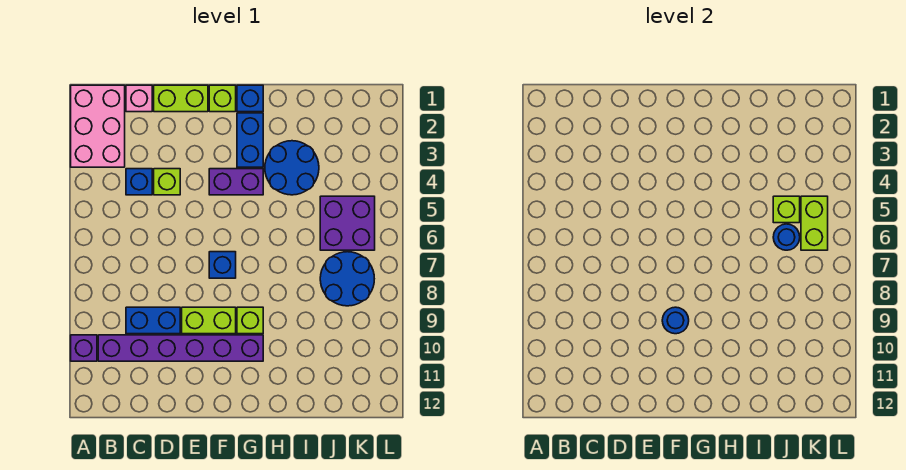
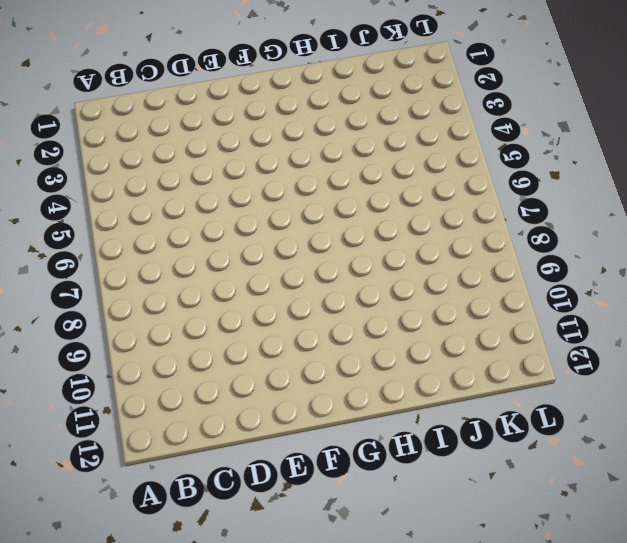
none -> pink 2x3 brick [71,85,125,167]
none -> purple 1x1 brick [71,335,97,361]
none -> purple 1x6 brick [98,335,263,361]

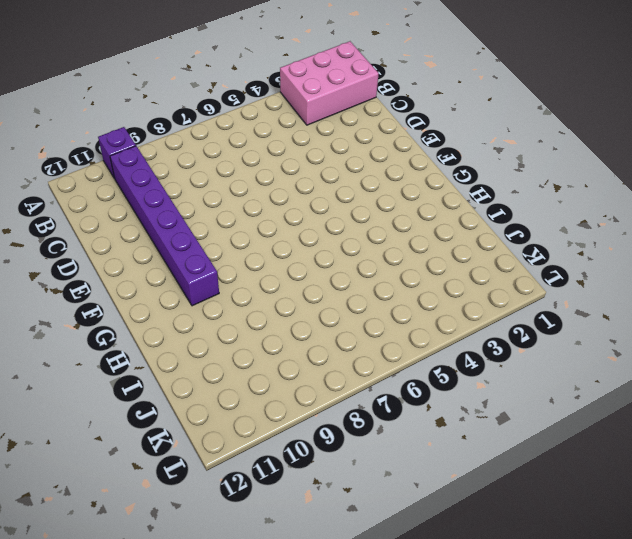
none -> pink 1x1 brick [126,85,152,112]
none -> blue 1x1 brick [126,169,152,195]
none -> blue 1x2 brick [126,307,180,334]

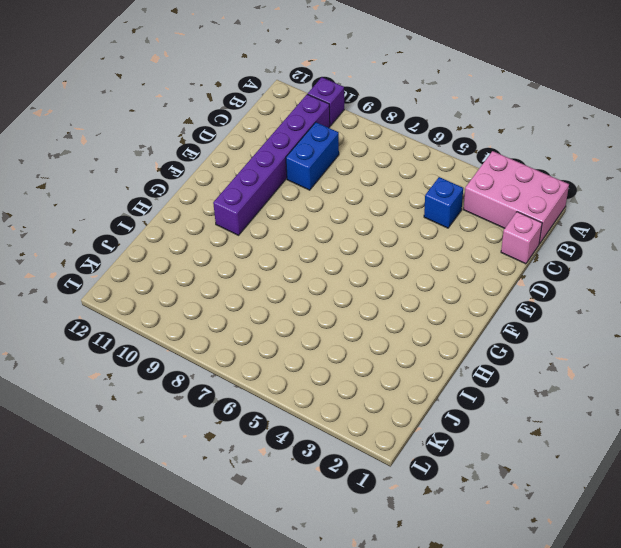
none -> lime 1x2 brick [154,85,208,112]
none -> lime 1x1 brick [154,169,180,195]
none -> lime 1x2 brick [182,307,236,334]

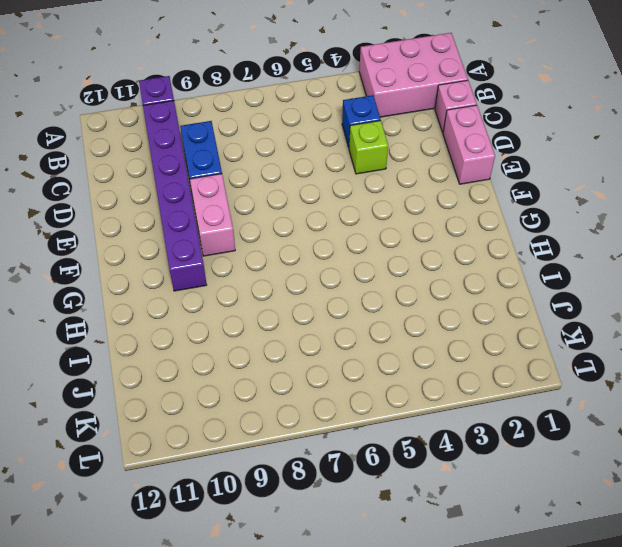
pink 1x2 brick [443,105,495,184] -> lime 1x2 brick [154,85,208,112]
pink 1x2 brick [190,174,235,256] -> lime 1x2 brick [182,307,236,334]
none -> lime 1x1 brick [209,85,236,112]
none -> purple 1x2 brick [209,169,263,195]
none -> blue 1x1 brick [209,252,236,278]

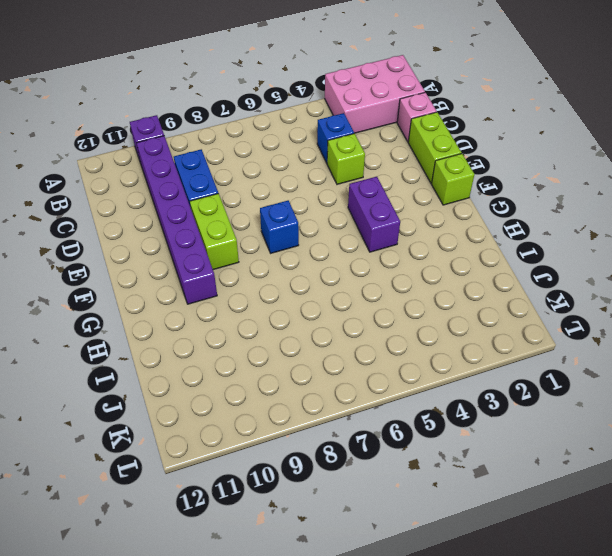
none -> blue 1x1 brick [237,85,263,112]
none -> blue 1x2 brick [237,113,263,167]
none -> lime 1x1 brick [237,307,263,334]

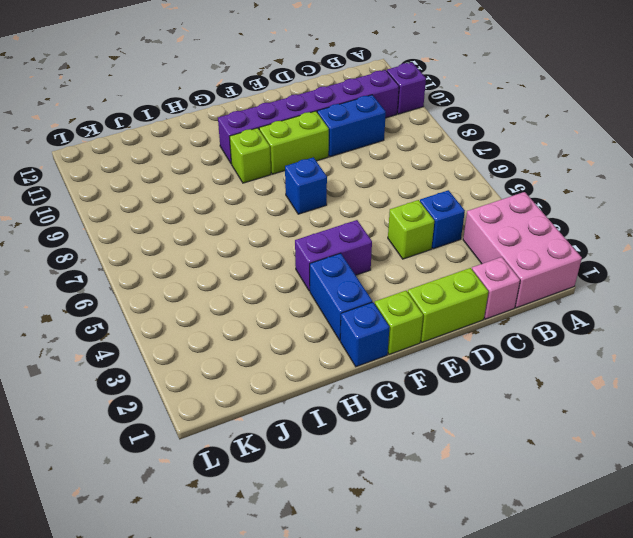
none -> blue 2x2 round brick [265,141,319,195]
none -> purple 2x2 brick [320,196,375,250]
none -> blue 2x2 round brick [320,252,374,306]

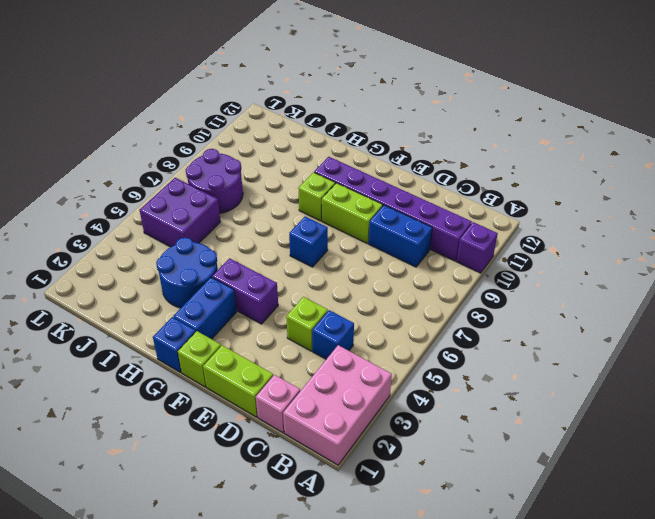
purple 2x2 round brick [186,149,243,213] -> blue 2x2 round brick [320,252,374,306]
none -> blue 1x1 round brick [662,307,689,334]
none -> lime 1x1 brick [773,196,800,223]
none -> blue 1x1 round brick [773,224,800,250]

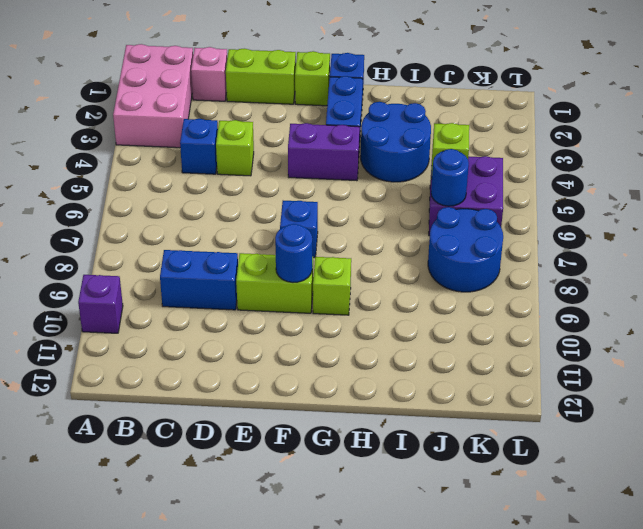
none -> purple 1x6 brick [98,335,263,361]
none -> lime 1x2 brick [801,196,828,250]

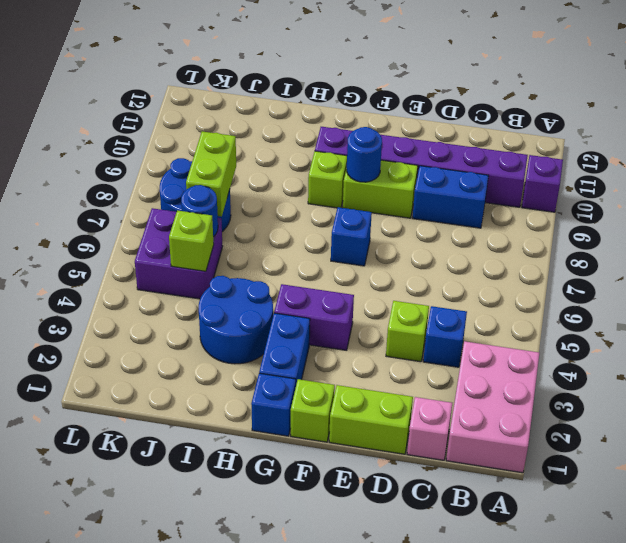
lime 1x2 brick [186,131,236,217] -> lime 1x2 brick moved to [801,196,828,250]

